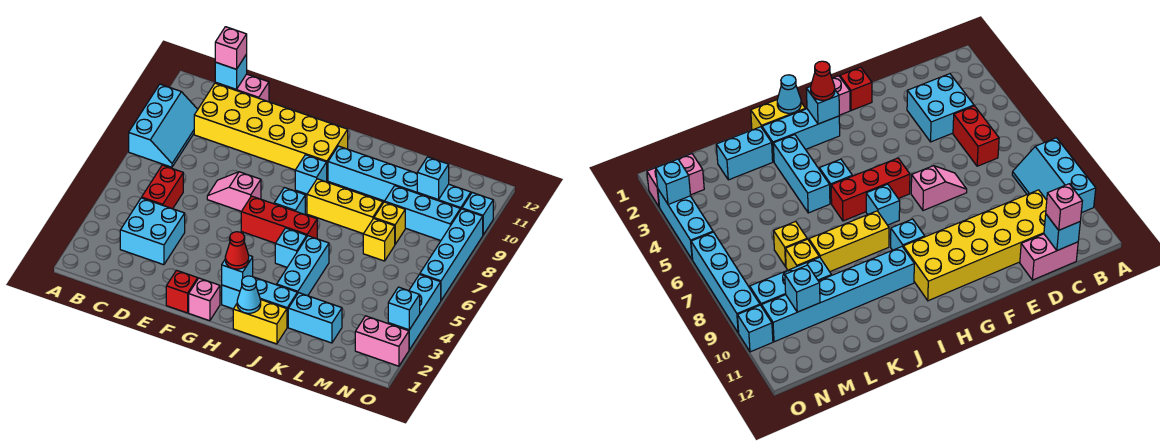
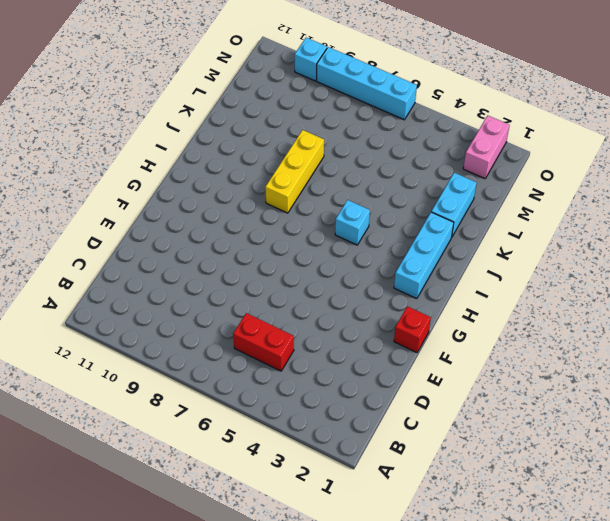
none -> cyan 2x3 slope [129,84,198,167]
none -> cyan 2x2 brick [120,198,185,265]
none -> yellow 2x6 brick [194,83,348,180]
none -> pink 1x2 brick [215,74,269,102]

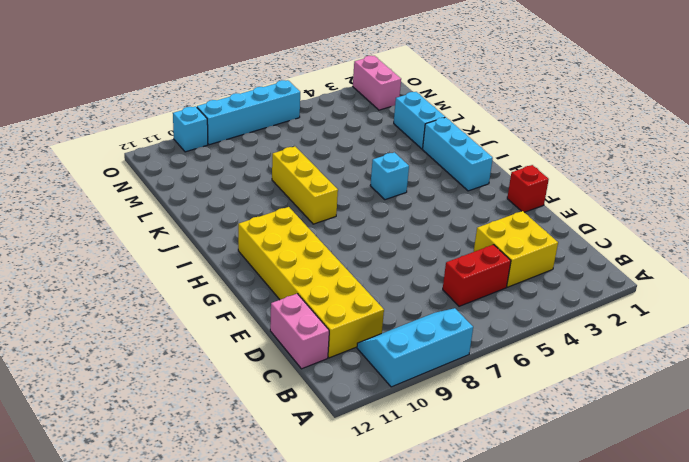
yellow 2x2 brick [474,211,558,287] -> cyan 2x2 brick [120,198,185,265]
none -> pink 1x2 slope [207,172,261,211]
none -> pink 1x1 brick [189,278,220,321]
none -> red 1x3 brick [241,196,317,243]
none -> cyan 1x1 brick [274,187,305,215]

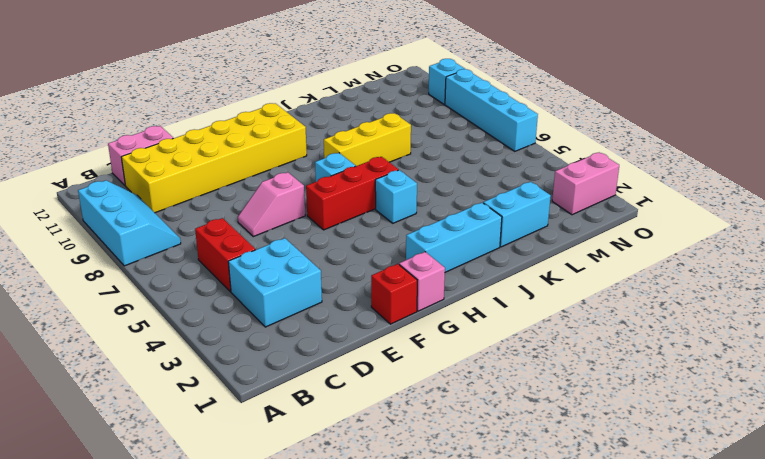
none -> cyan 1x1 brick [295,155,327,194]
none -> yellow 1x2 brick [233,299,287,344]
none -> cyan 1x6 brick [328,146,471,210]
none -> cyan 1x3 brick [277,236,329,296]

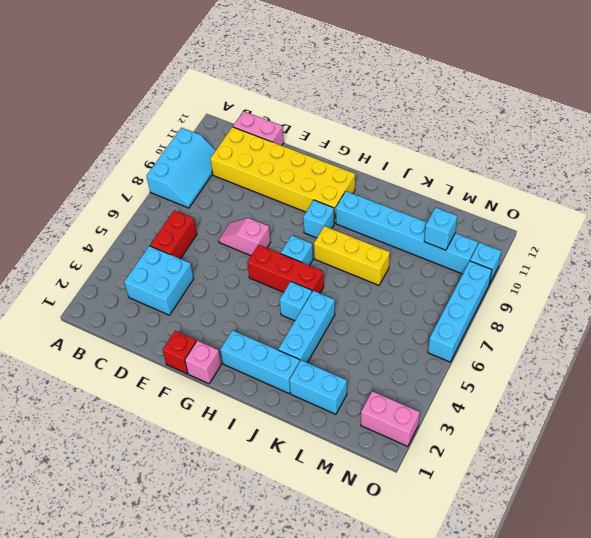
none -> yellow 1x2 brick [233,299,287,344]
none -> yellow 1x1 brick [363,218,395,261]
none -> yellow 1x1 brick [374,202,405,244]
none -> cyan 1x3 brick [385,186,460,240]

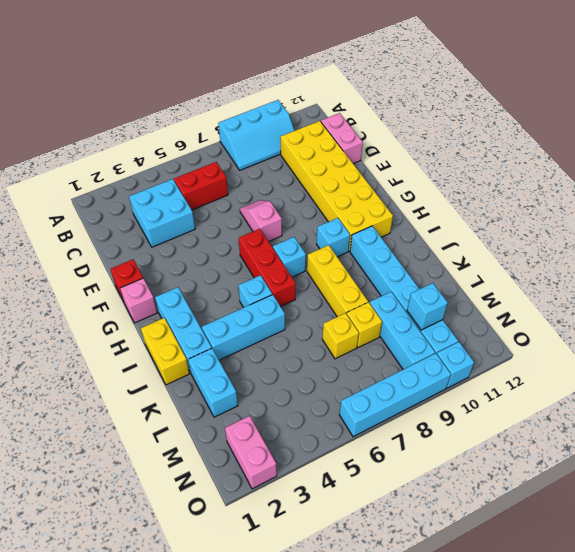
none -> cyan 1x3 brick [388,275,441,350]
none -> cyan 1x1 brick [215,54,247,89]
none -> cyan 1x1 brick [222,255,253,291]
none -> cyan 1x1 cone [237,276,261,313]

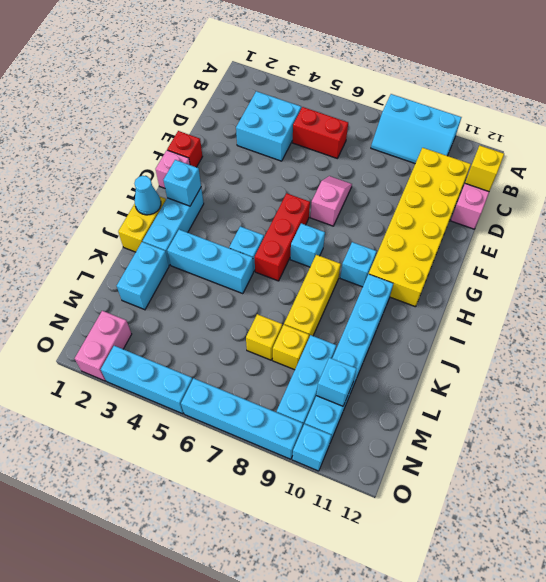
yellow 1x1 brick [465,145,504,191] -> cyan 1x1 brick [215,54,247,89]
none -> cyan 1x1 brick [388,287,420,330]
none -> pink 1x1 brick [215,27,247,69]
none -> red 1x1 cone [225,232,249,269]

